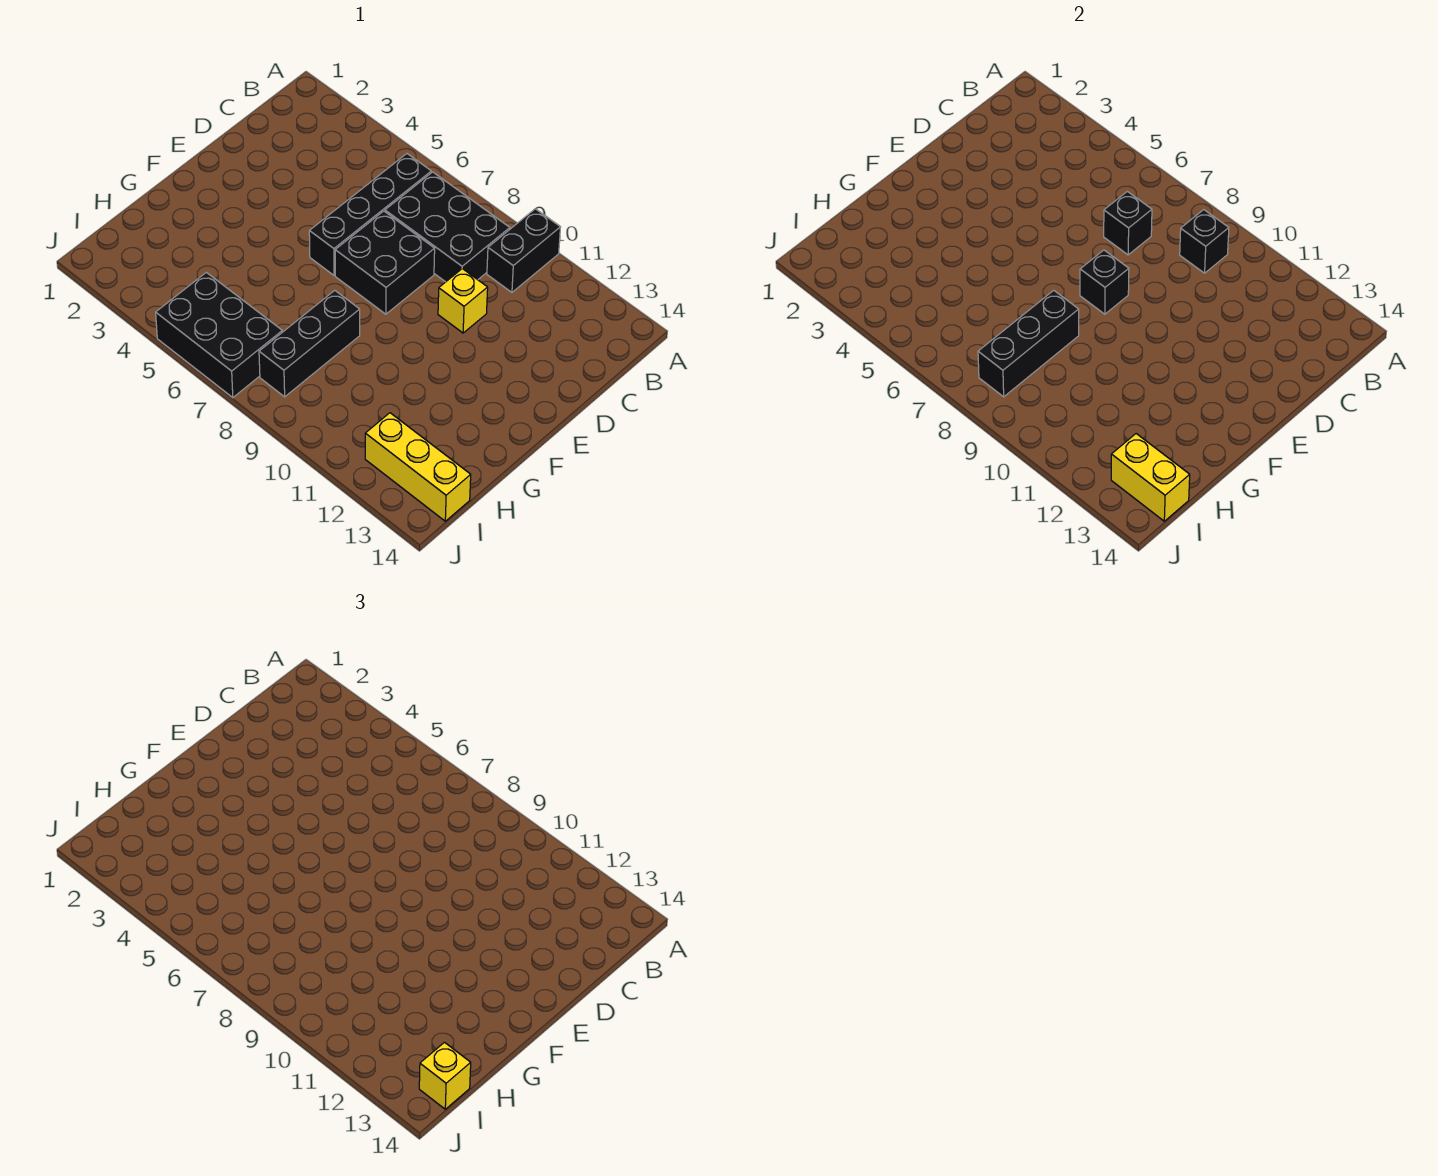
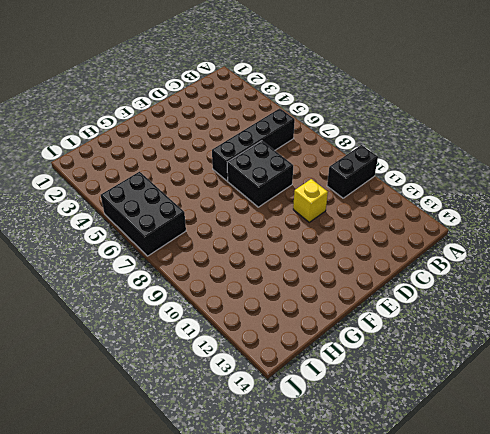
none -> black 2x3 brick [385,172,510,282]
none -> black 1x3 brick [259,290,360,397]
none -> yellow 1x3 brick [365,413,471,521]

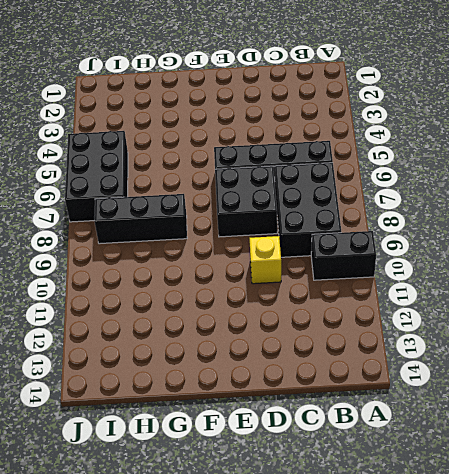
none -> yellow 1x3 brick [365,413,471,521]
none -> black 1x1 brick [1180,210,1229,273]
none -> black 1x1 brick [1104,191,1152,255]

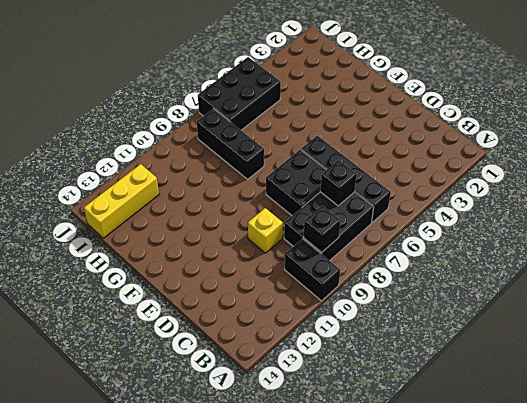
none -> black 1x1 brick [1080,250,1129,314]
none -> black 1x3 brick [978,290,1079,397]
none -> yellow 1x2 brick [1111,434,1190,521]

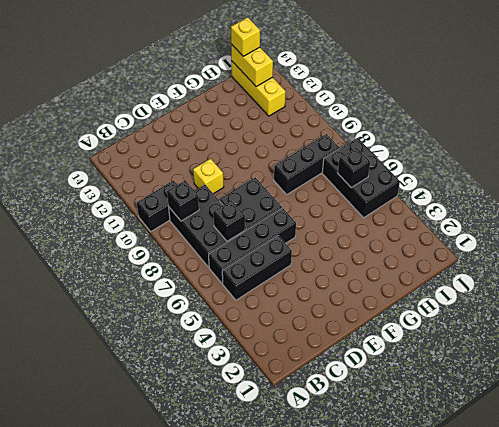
black 1x3 brick [222,236,292,300] -> black 1x3 brick moved to [978,290,1079,397]
black 1x1 brick [338,147,370,187] -> black 1x1 brick moved to [1080,250,1129,314]

